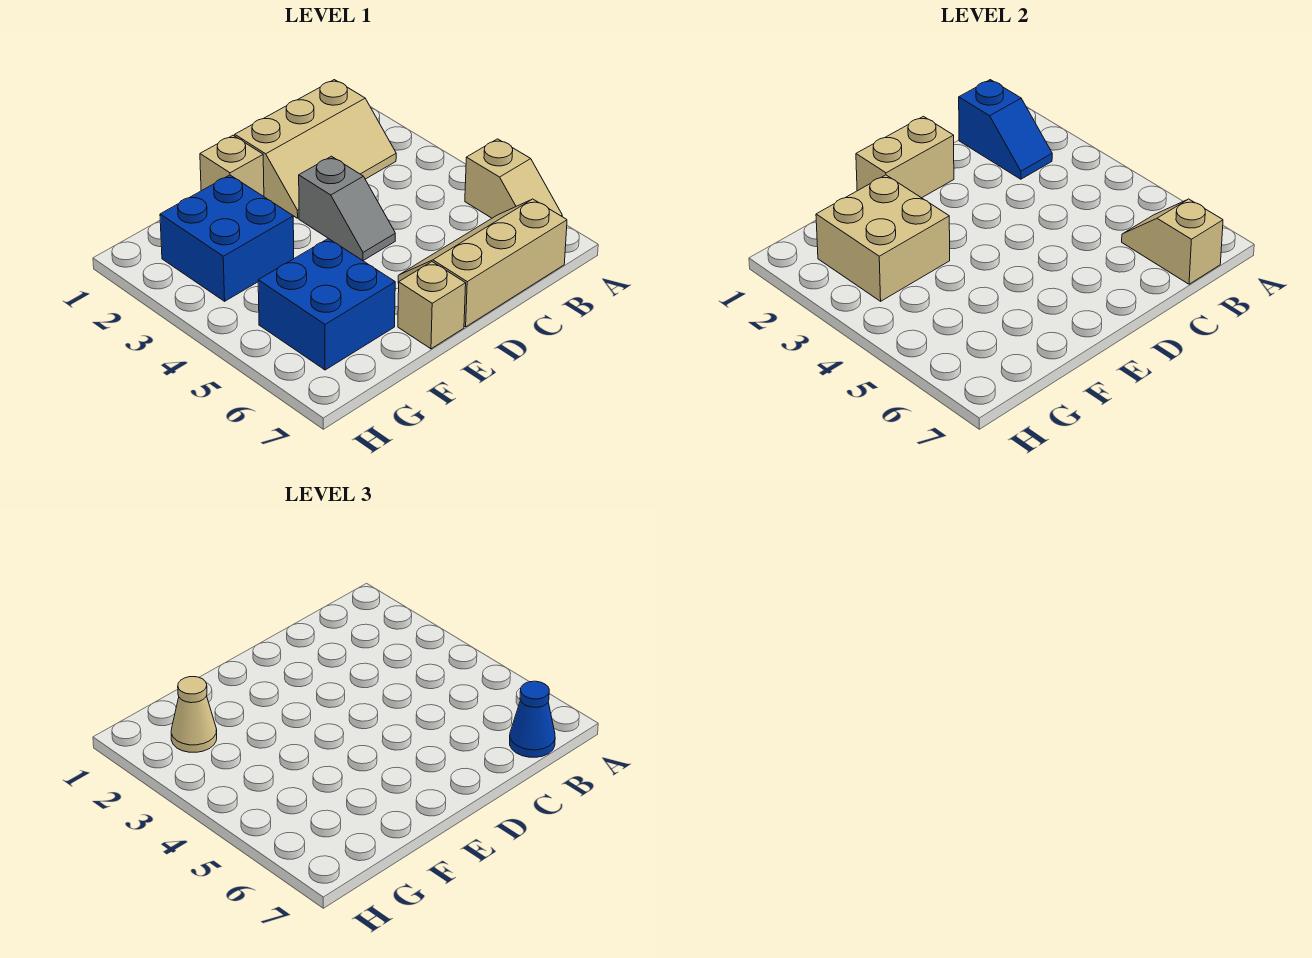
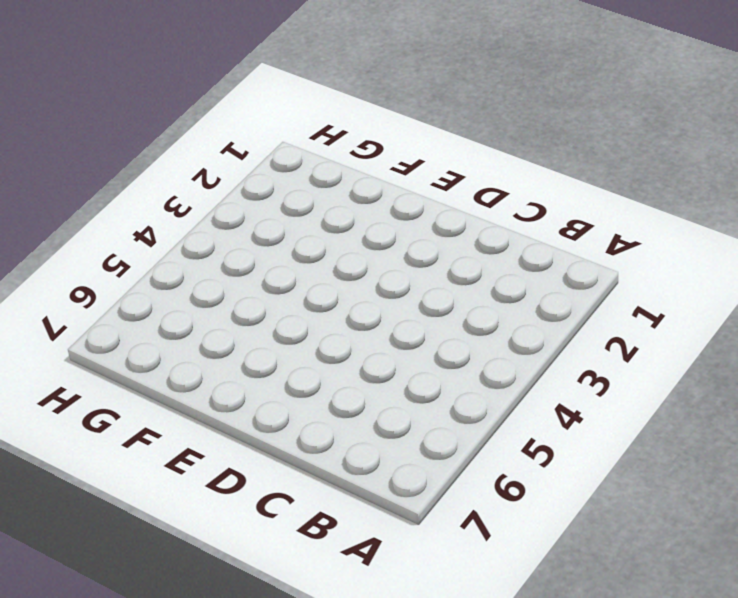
none -> tan 1x2 slope [465,139,562,218]
none -> tan 2x3 slope [235,80,396,218]
none -> tan 2x3 slope [398,199,567,327]

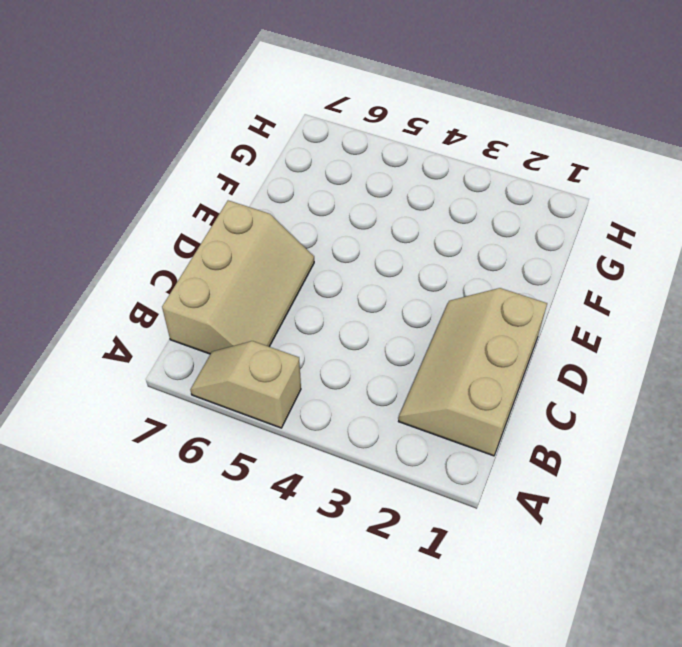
none -> grey 1x2 slope [299,156,395,261]
none -> tan 1x1 brick [200,135,264,197]
none -> tan 1x1 brick [398,262,466,349]

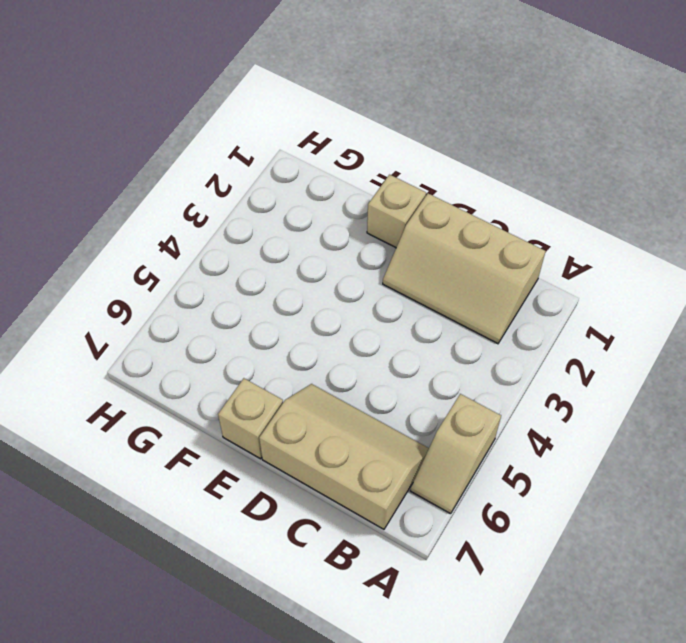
none -> grey 1x2 slope [299,156,395,261]
none -> blue 2x2 brick [160,175,294,301]
none -> blue 2x2 brick [258,239,395,370]

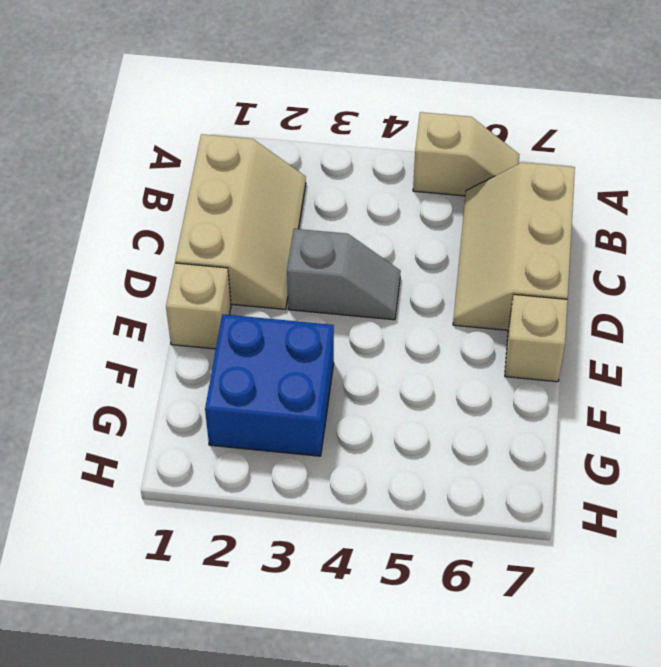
none -> blue 2x2 brick [258,239,395,370]
none -> blue 1x2 slope [959,80,1052,179]
none -> tan 1x2 slope [1122,199,1223,284]

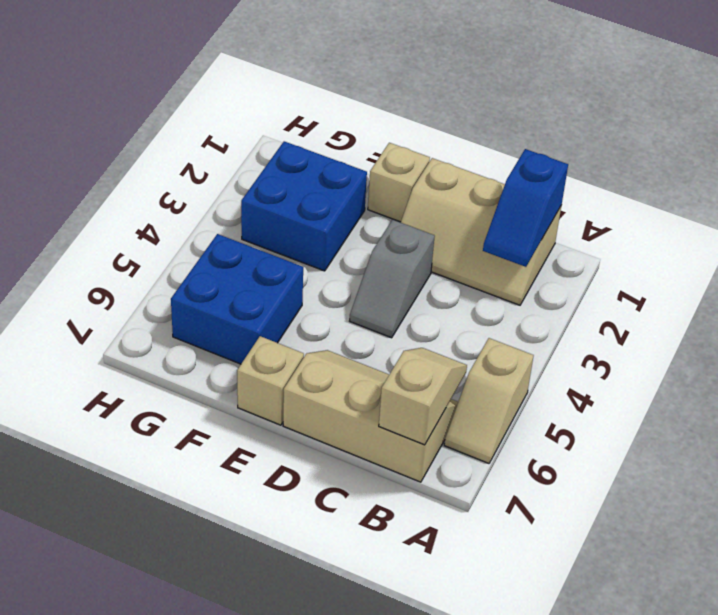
none -> tan 1x2 brick [856,116,954,198]
none -> tan 2x2 brick [816,175,950,301]
none -> blue 1x1 cone [510,681,555,757]

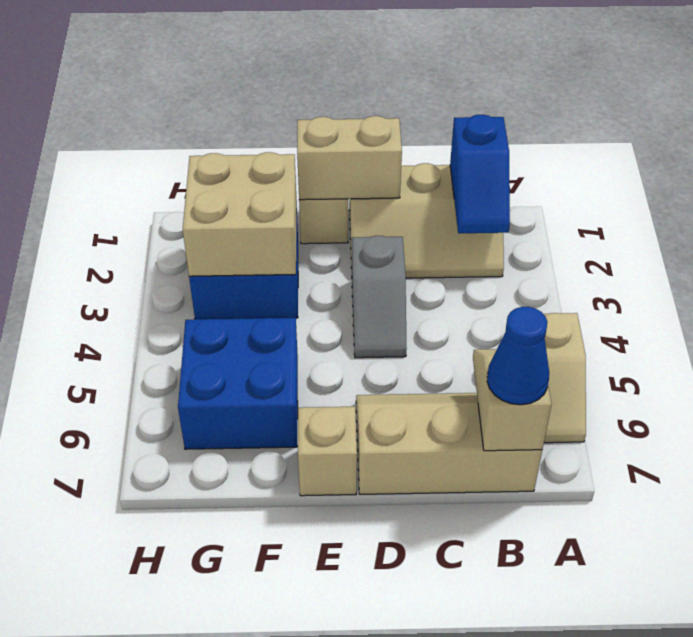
none -> tan 1x1 cone [171,677,217,752]

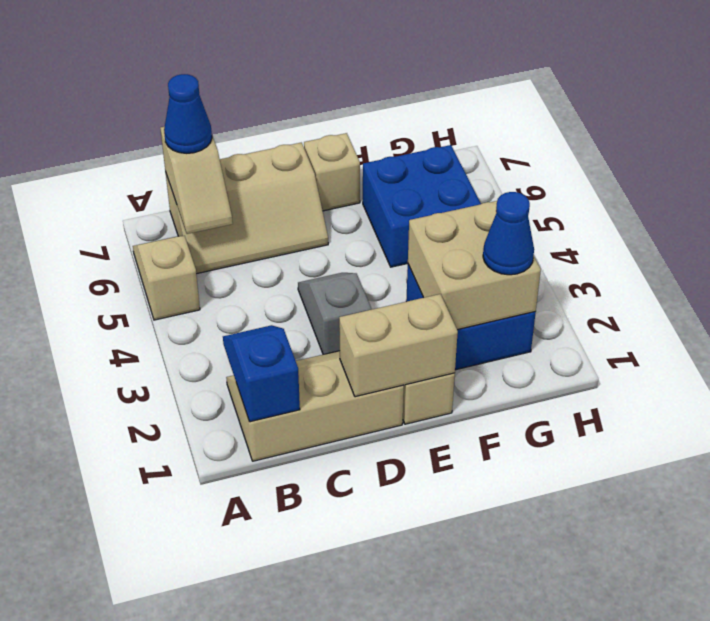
blue 1x1 cone [483,192,534,275] -> tan 1x1 cone [171,677,217,752]

